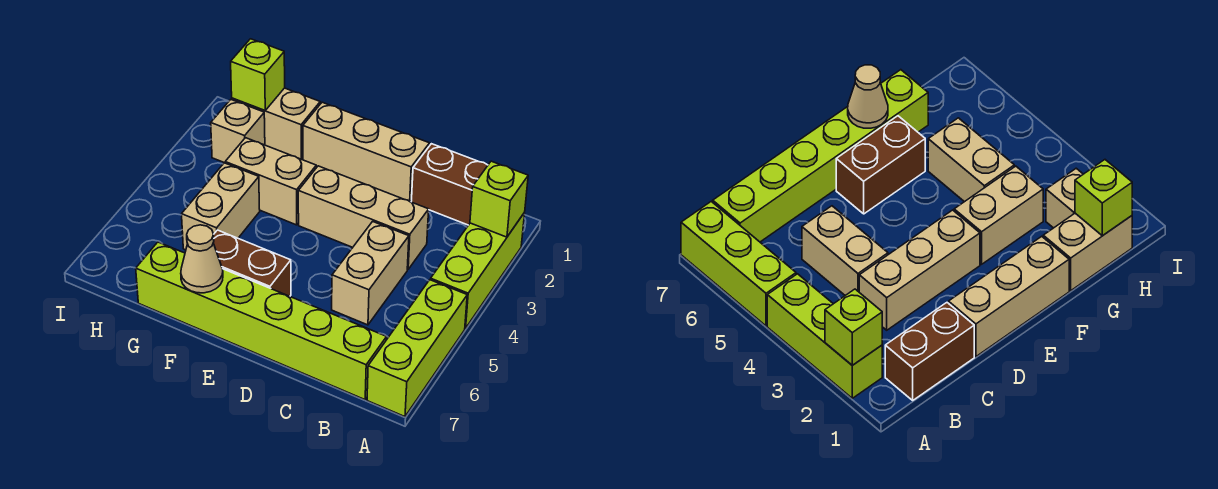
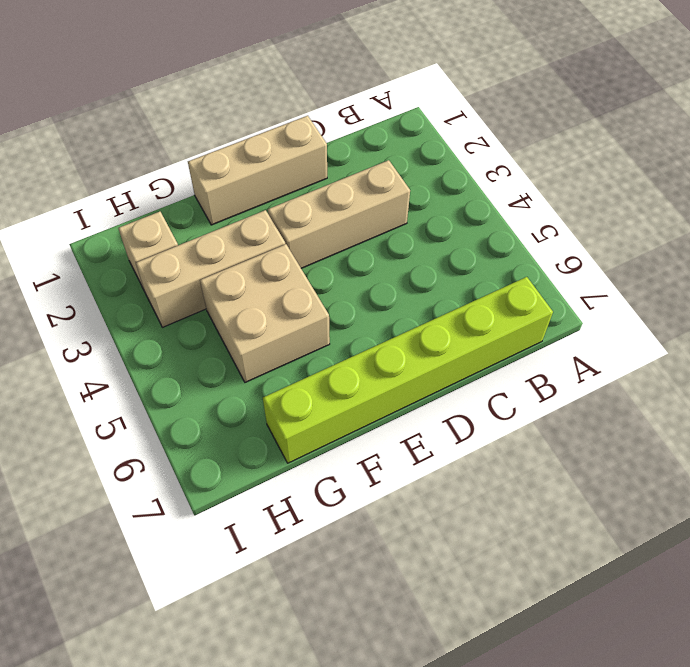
tan 1x3 brick [136,210,285,327] -> tan 1x2 brick [225,138,316,225]
tan 2x2 brick [200,244,330,382] -> tan 1x2 brick [182,163,260,250]
none -> lime 1x3 brick [431,213,525,328]
none -> lime 1x3 brick [367,280,467,417]
none -> brown 1x2 brick [411,144,488,225]

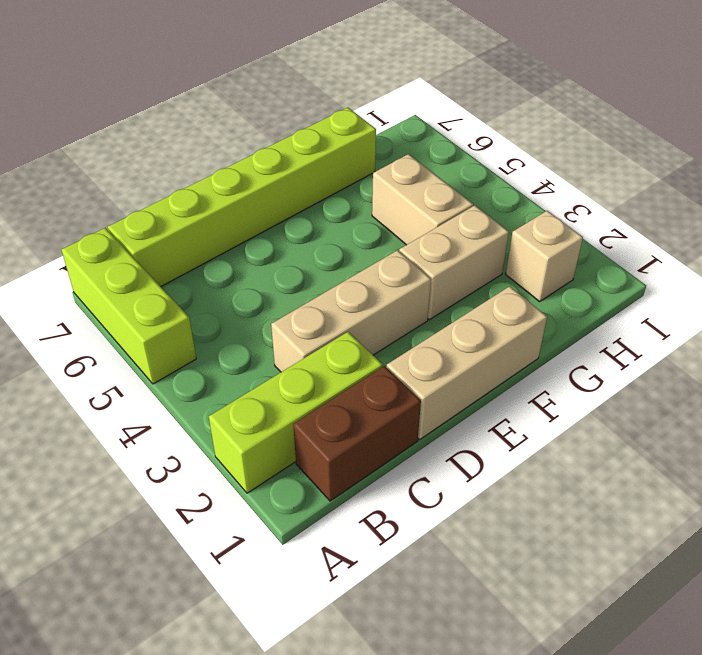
lime 1x3 brick [209,332,383,493] -> lime 1x3 brick turned to [431,213,525,328]
none -> tan 1x2 brick [332,221,409,325]
none -> brown 1x2 brick [213,230,291,296]
none -> tan 1x2 brick [232,88,320,159]

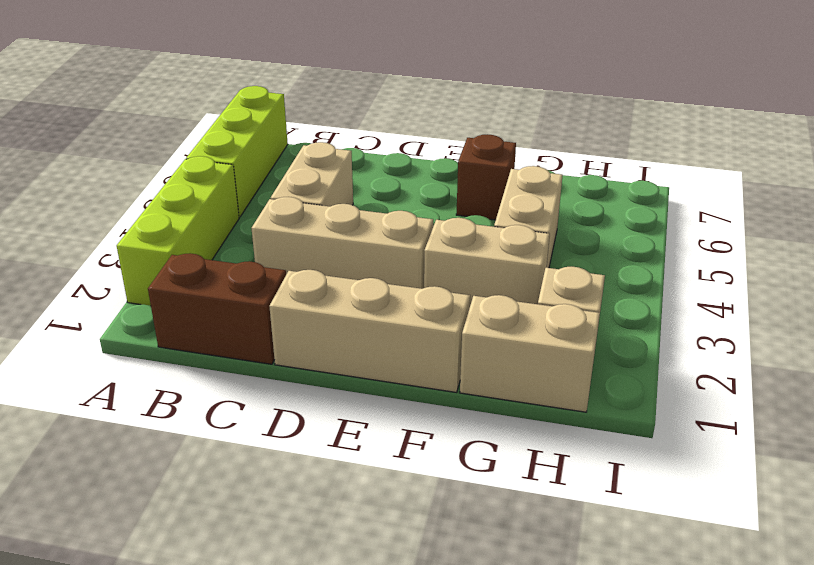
brown 1x1 brick [456,134,516,220] -> brown 1x2 brick [213,230,291,296]
none -> lime 1x6 brick [136,242,387,400]
none -> lime 1x1 brick [470,161,528,237]
none -> tan 1x1 cone [181,225,223,293]

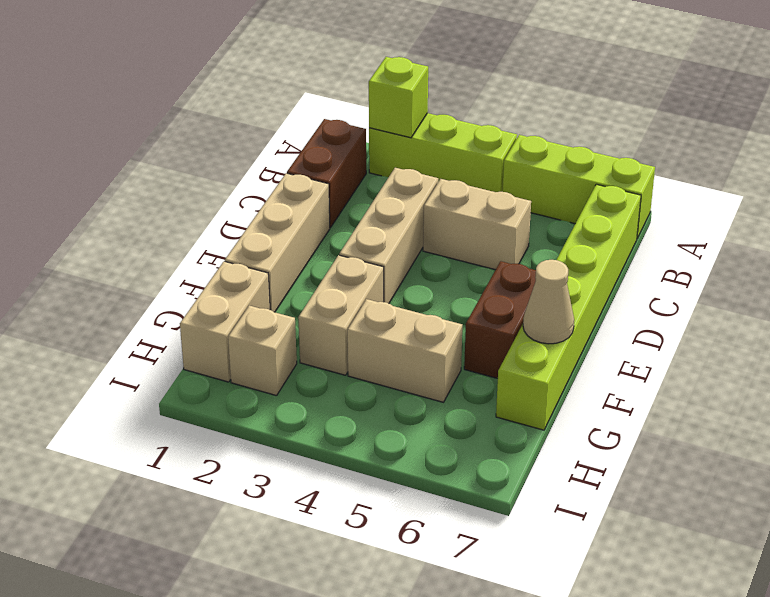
none -> lime 1x1 brick [231,39,285,111]

